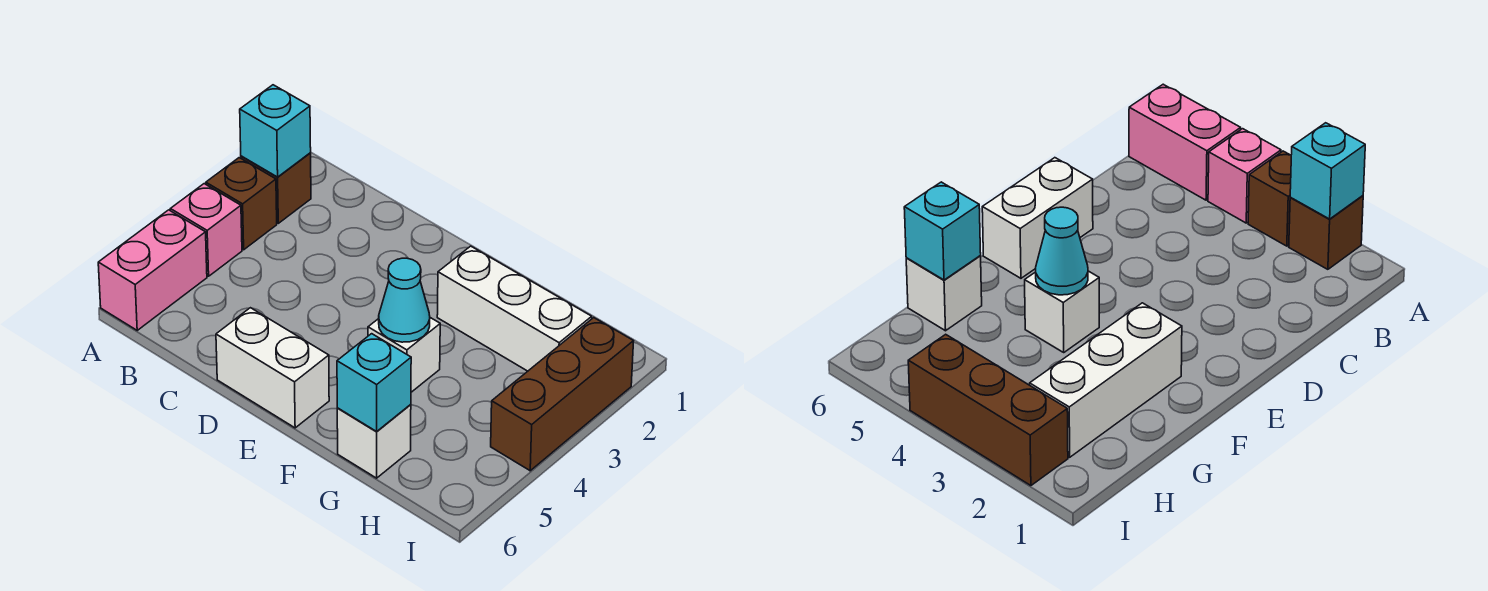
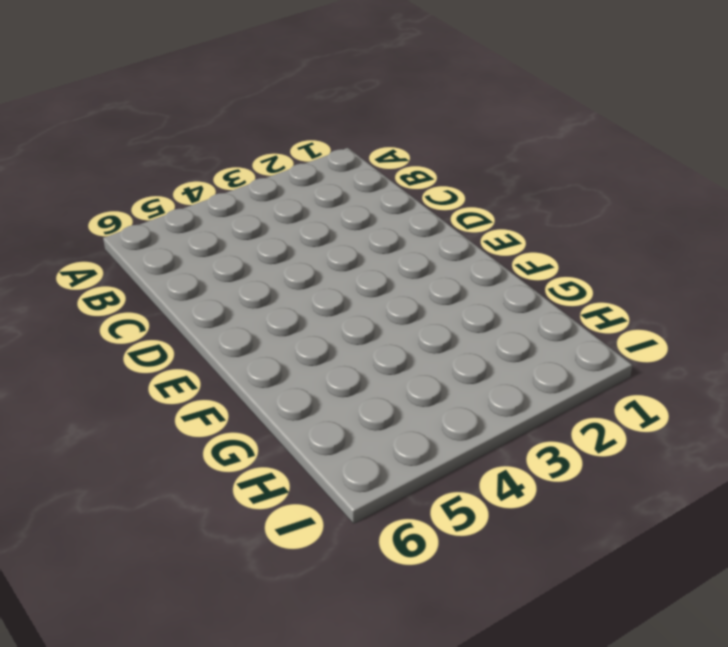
none -> brown 1x1 brick [241,153,311,223]
none -> brown 1x1 brick [206,158,277,250]
none -> pink 1x1 brick [170,184,242,276]

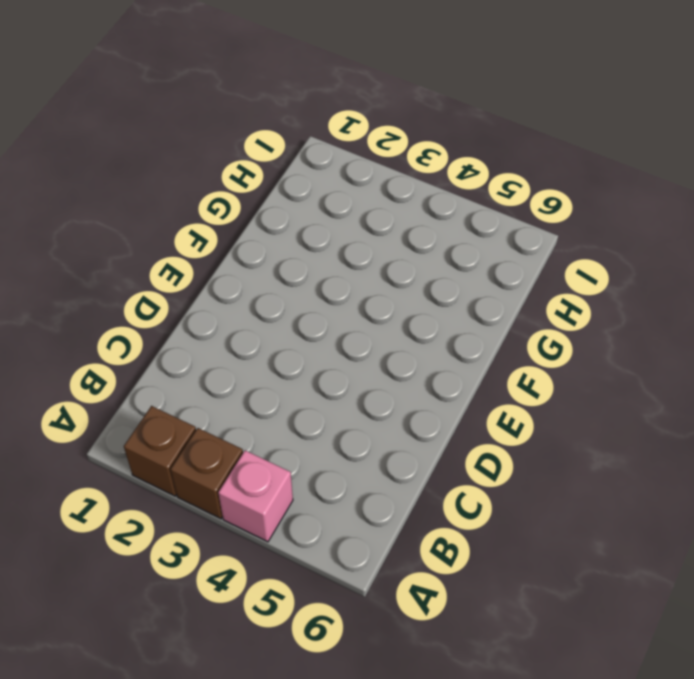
none -> pink 1x2 brick [98,210,207,330]
none -> white 1x2 brick [216,308,329,428]
none -> white 1x3 brick [437,246,592,371]

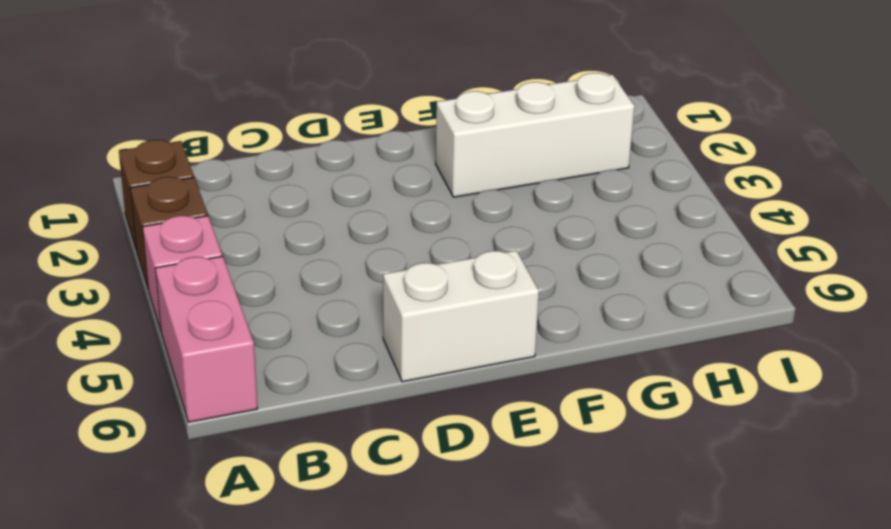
none -> white 1x1 brick [368,318,440,392]
none -> white 1x1 brick [337,405,411,478]
none -> brown 1x3 brick [491,318,634,471]

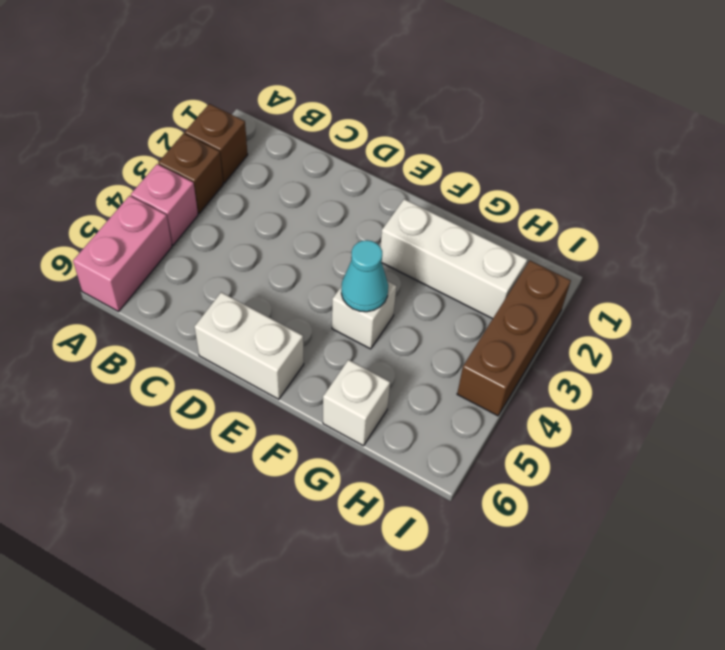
none -> cyan 1x1 brick [240,85,311,177]
none -> cyan 1x1 brick [337,334,411,431]

